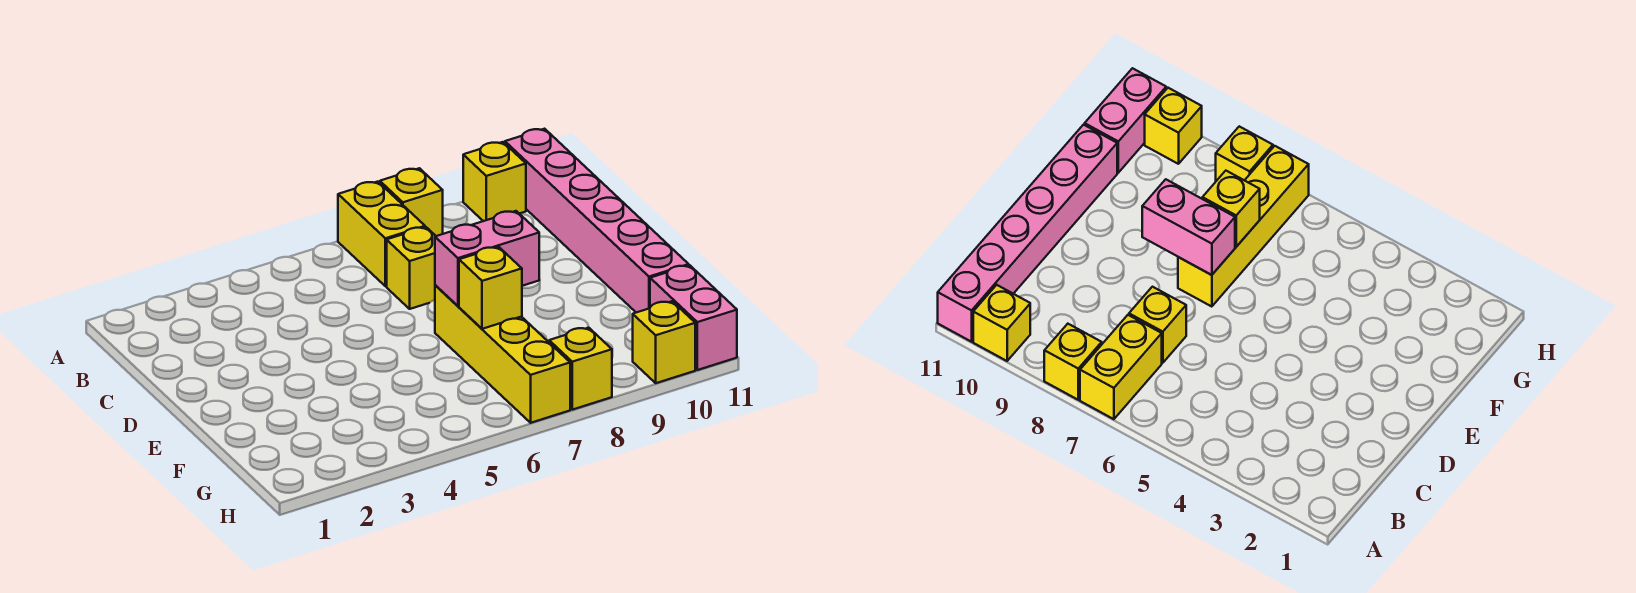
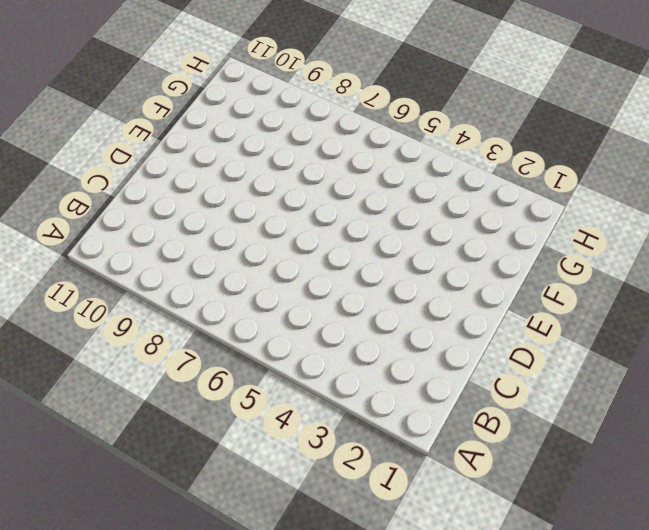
none -> yellow 1x2 brick [338,182,425,286]
none -> yellow 1x1 brick [380,168,443,236]

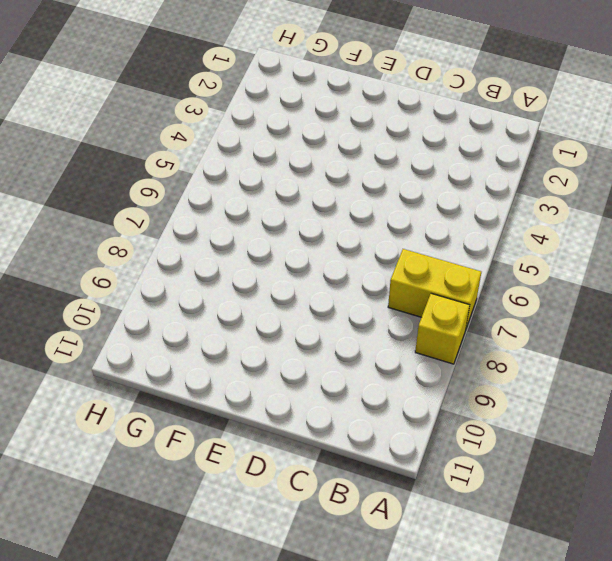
none -> yellow 1x1 brick [463,142,526,221]
none -> pink 1x6 brick [505,129,689,313]

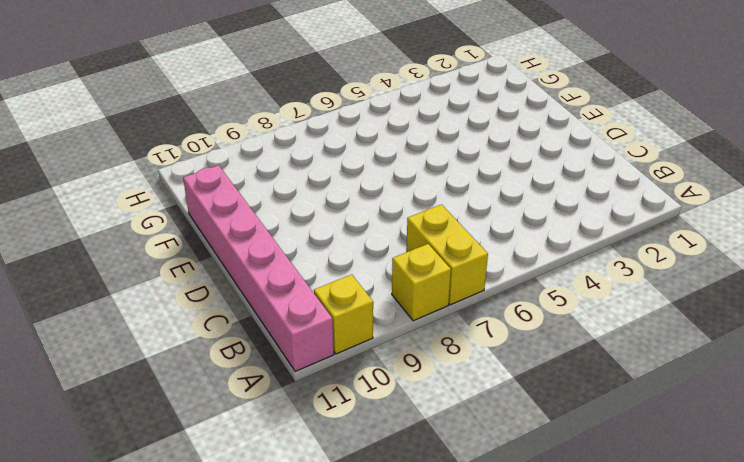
none -> yellow 1x1 brick [387,227,435,309]
none -> yellow 1x4 brick [435,285,570,423]

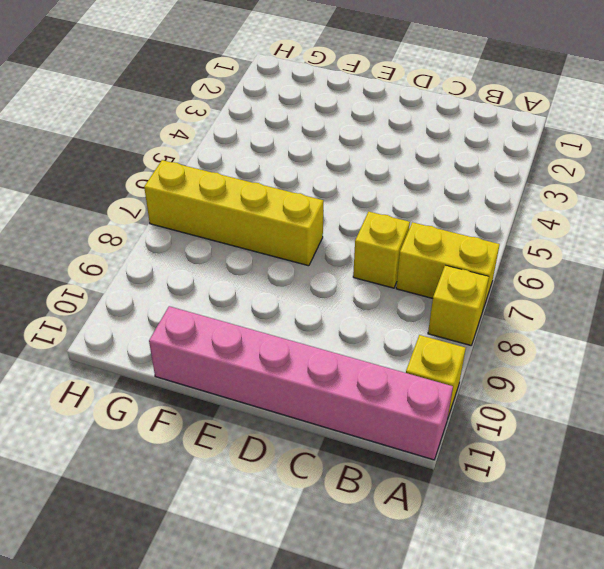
none -> pink 1x2 brick [650,265,737,370]
none -> yellow 1x1 brick [549,328,612,410]

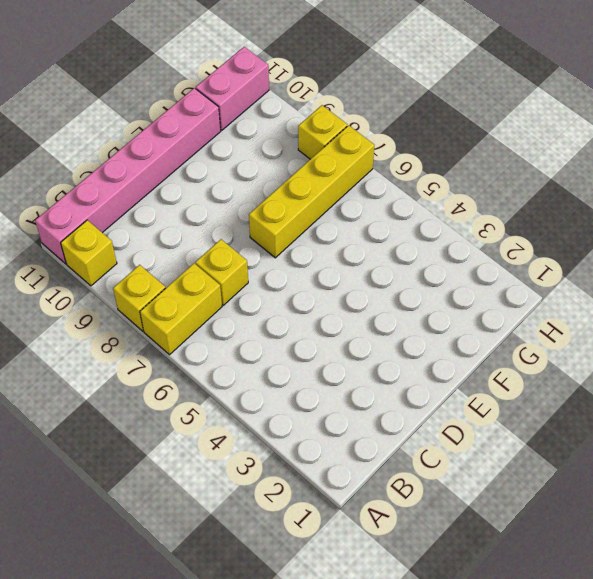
none -> yellow 1x1 brick [633,301,695,383]
none -> pink 1x2 brick [435,211,539,306]

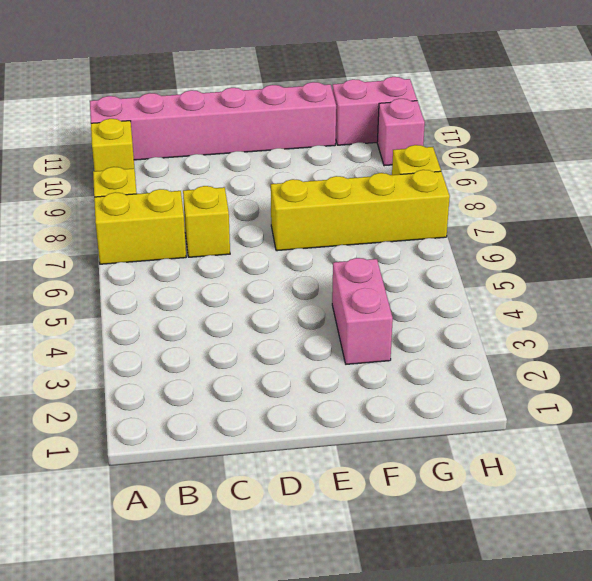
pink 1x2 brick [332,258,393,364] -> pink 1x2 brick moved to [435,211,539,306]
pink 1x1 brick [377,99,425,166] -> yellow 1x1 brick [633,301,695,383]
none -> yellow 1x1 brick [459,247,522,329]

